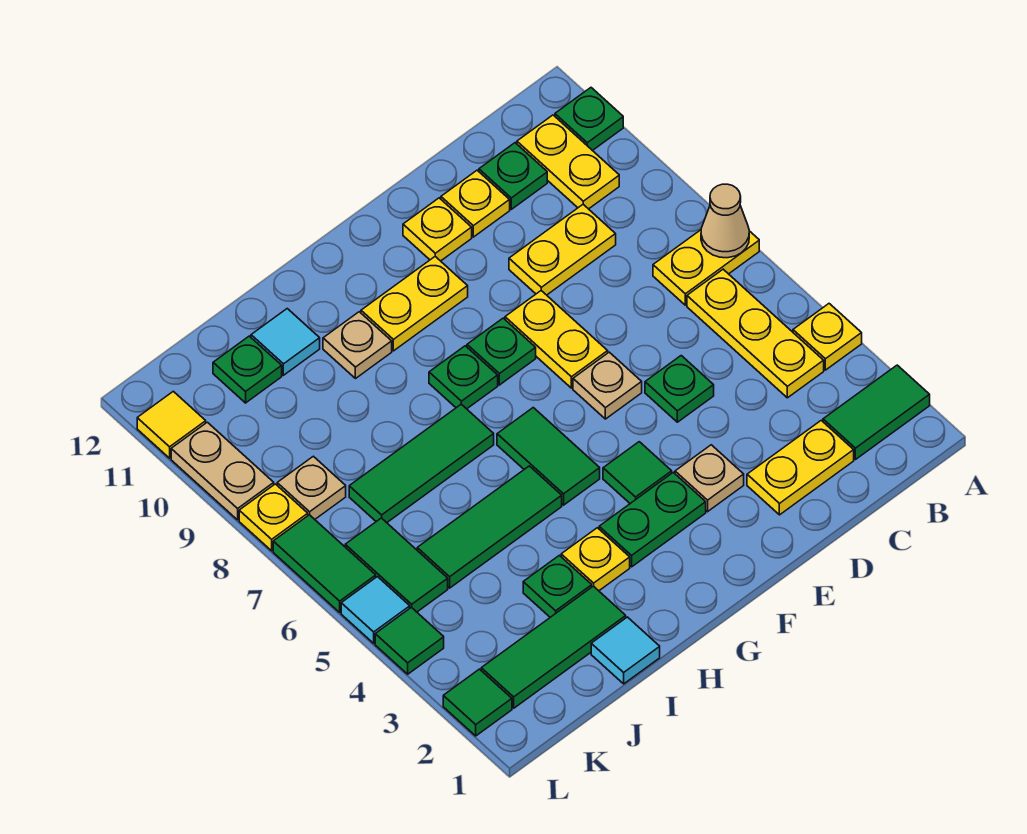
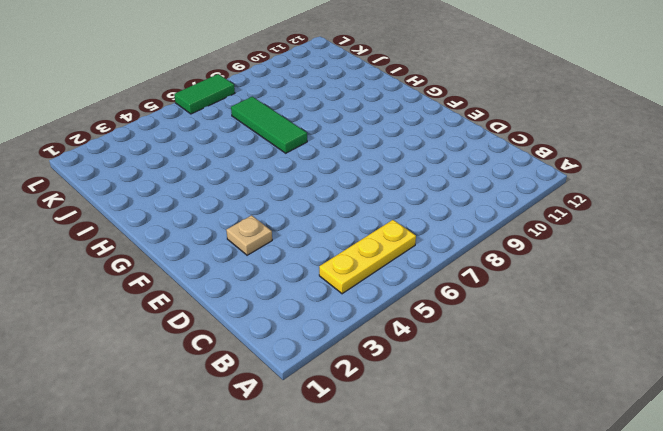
none -> green 1x2 tile [823,365,930,460]
none -> yellow 1x1 plate [793,304,862,370]
none -> yellow 1x2 plate [653,230,759,305]
none -> green 1x1 plate [555,88,623,151]

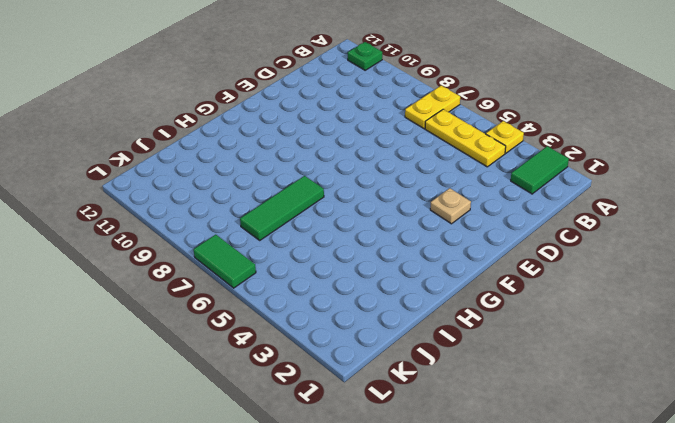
none -> yellow 1x2 plate [517,115,619,209]
none -> yellow 1x2 plate [747,420,854,515]
none -> yellow 1x2 plate [509,205,616,295]
none -> green 1x1 plate [479,143,547,209]

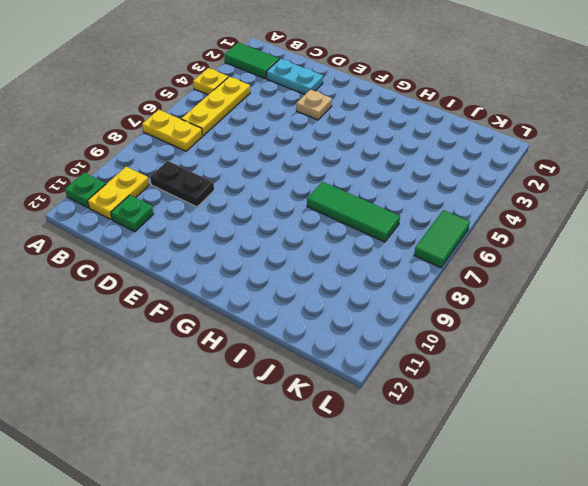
cyan 1x2 plate [267,59,323,95] -> yellow 1x2 plate [747,420,854,515]
black 1x2 plate [150,161,214,207] -> yellow 1x2 plate [509,205,616,295]
none -> green 1x1 plate [645,356,714,422]
none -> yellow 1x1 plate [441,170,510,237]
none -> tan 1x1 plate [573,352,642,419]
none -> yellow 1x2 plate [505,291,608,388]

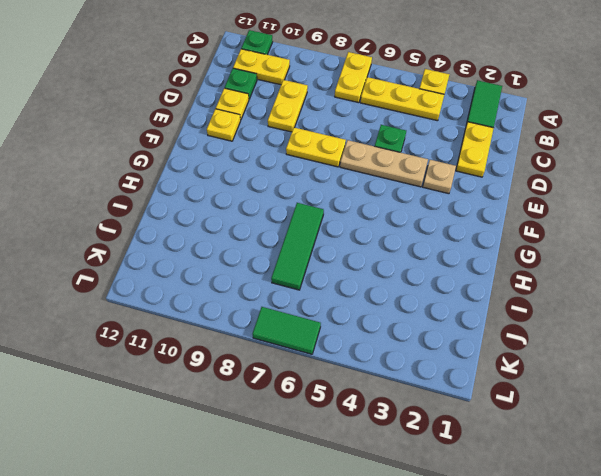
tan 1x3 plate [340,140,428,187] -> tan 1x1 plate [573,352,642,419]
none -> green 1x2 plate [599,472,706,567]
none -> green 1x1 tile [603,442,672,503]
none -> green 1x1 plate [467,318,536,385]
none -> yellow 1x2 plate [361,257,468,351]

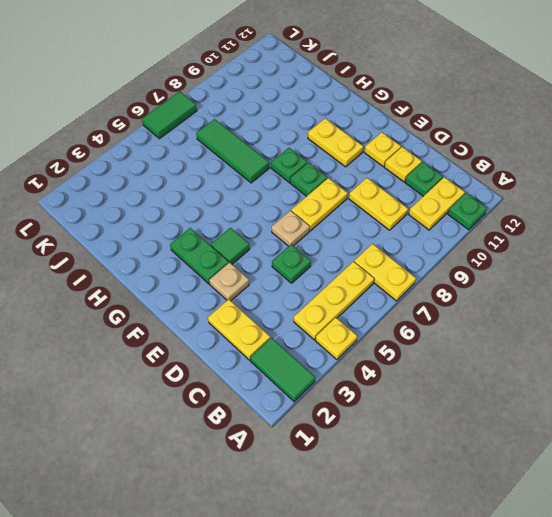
none -> green 1x2 tile [497,408,600,505]
none -> yellow 1x1 plate [561,528,630,591]
none -> green 1x3 tile [417,466,562,588]
none -> tan 1x1 plate [323,312,392,379]

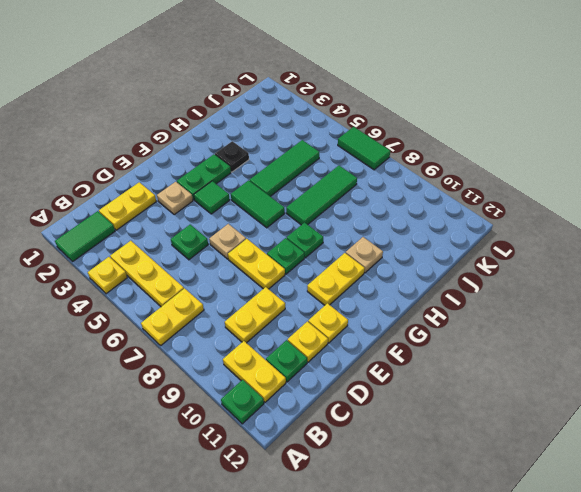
black 1x1 plate [215,141,249,172] -> yellow 1x1 plate [561,528,630,591]
none -> cyan 1x1 tile [591,617,660,684]
none -> green 1x3 tile [481,586,626,708]
none -> green 1x1 plate [523,555,592,617]
none -> cyan 1x1 tile [251,309,320,375]

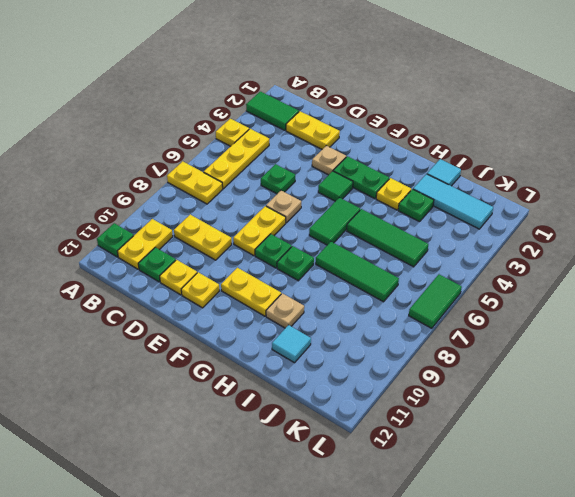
cyan 1x3 tile [413,174,493,229] -> green 1x3 tile [481,586,626,708]
none -> green 1x1 plate [213,336,282,403]
none -> green 1x2 tile [345,518,448,612]
none -> tan 1x1 plate [277,456,346,519]
none -> green 1x1 tile [443,669,512,736]

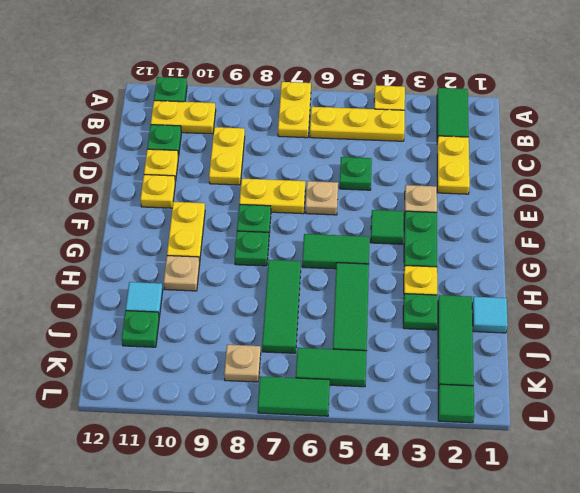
none -> green 1x1 tile [375,607,444,674]
none -> cyan 1x1 tile [341,577,410,643]
none -> yellow 1x1 plate [239,484,308,551]
none -> tan 1x2 plate [171,422,274,520]

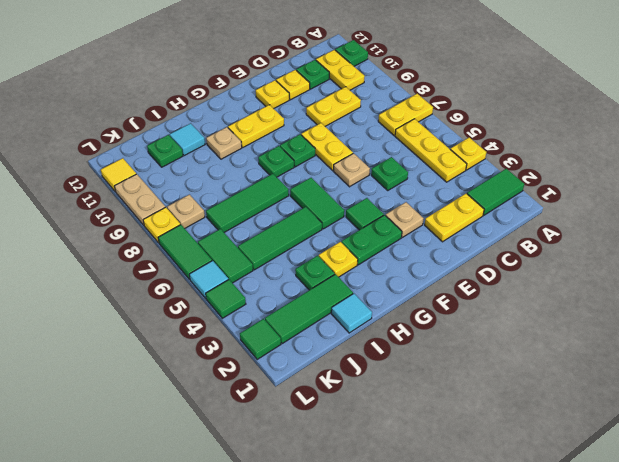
none -> tan 1x1 cone [701,184,749,258]

